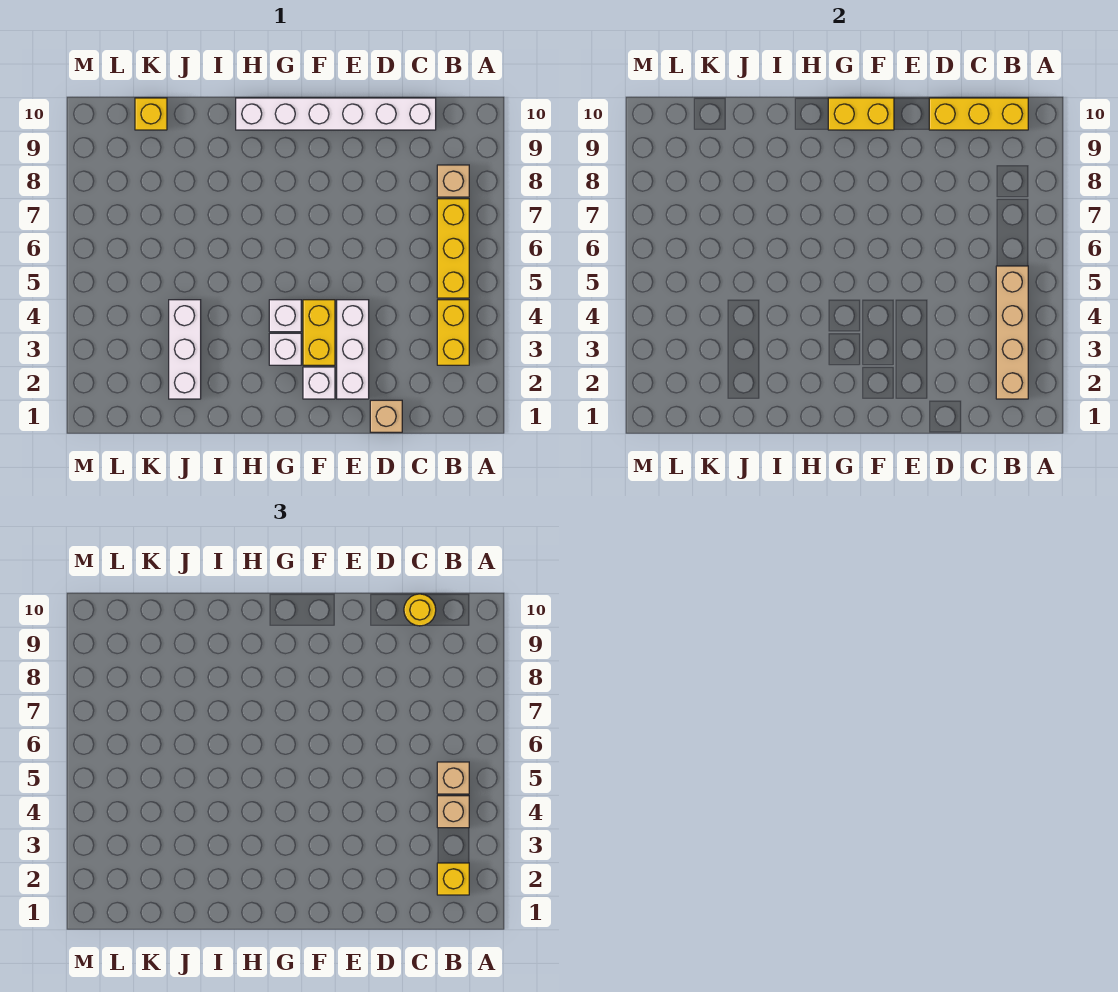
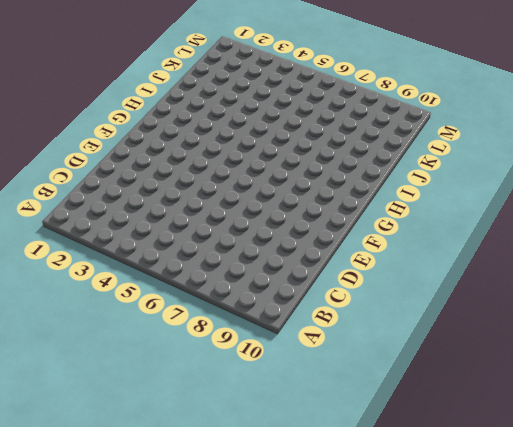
none -> yellow 1x2 brick [437,300,469,365]
none -> yellow 1x3 brick [437,199,469,298]
none -> tan 1x1 brick [437,165,469,197]

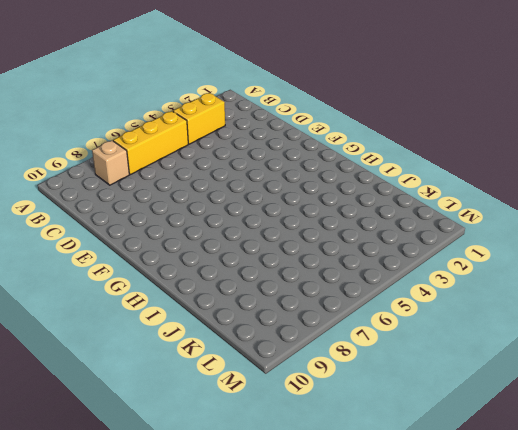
none -> white 1x6 brick [236,98,436,130]
none -> tan 1x1 brick [370,400,402,432]
none -> white 1x3 brick [337,300,369,399]

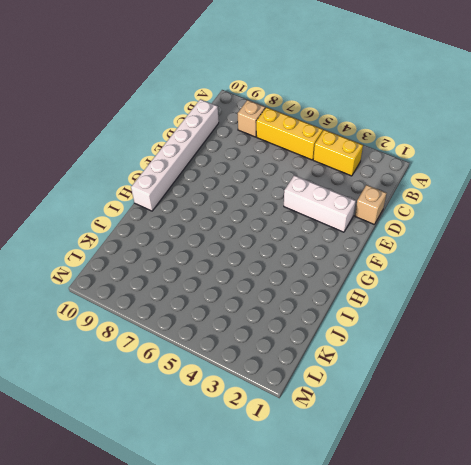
none -> white 1x1 brick [303,367,335,399]
none -> yellow 1x2 brick [303,300,335,365]
none -> white 1x1 brick [269,333,301,365]

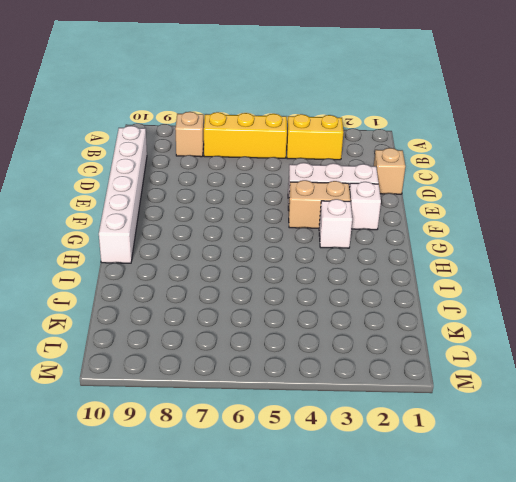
tan 1x2 brick [288,180,350,228] -> yellow 1x2 brick [303,300,335,365]
none -> white 1x1 brick [269,300,301,332]
none -> white 1x3 brick [169,300,201,399]
none -> yellow 1x1 brick [135,98,167,130]

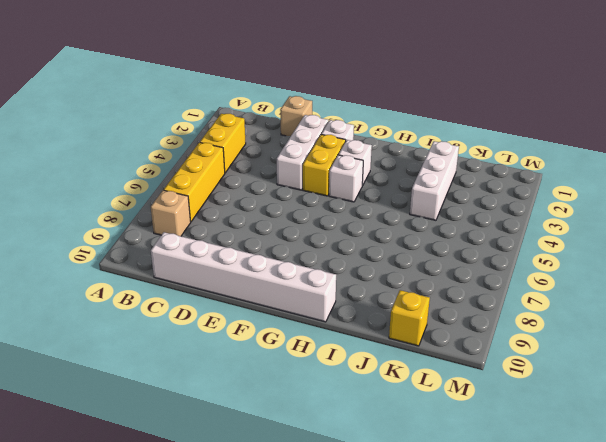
none -> tan 1x4 brick [996,266,1028,399]
none -> yellow 1x3 brick [929,98,1028,130]
none -> yellow 1x2 brick [828,98,894,130]

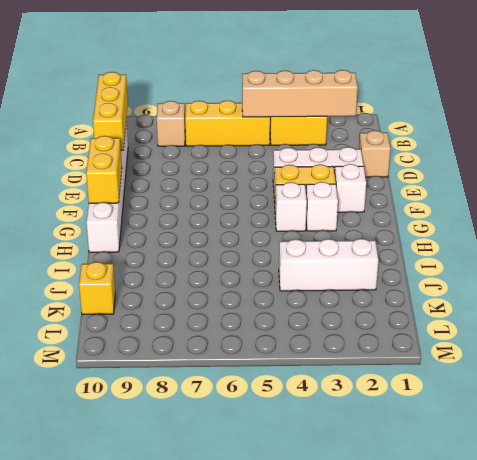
none -> yellow 1x1 brick [437,863,469,895]
none -> tan 1x1 brick [437,796,469,828]
none -> tan 1x1 brick [437,762,469,794]

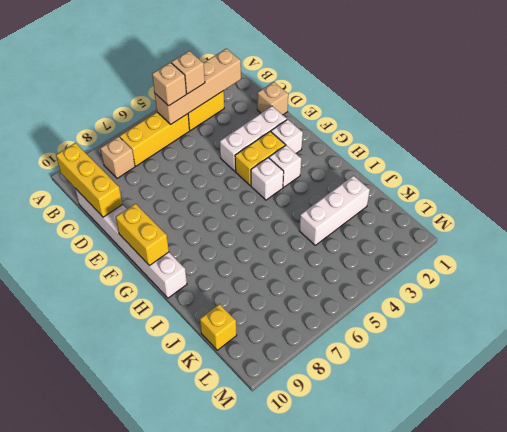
none -> yellow 1x1 brick [437,863,469,895]
none -> yellow 1x1 round brick [404,594,436,626]

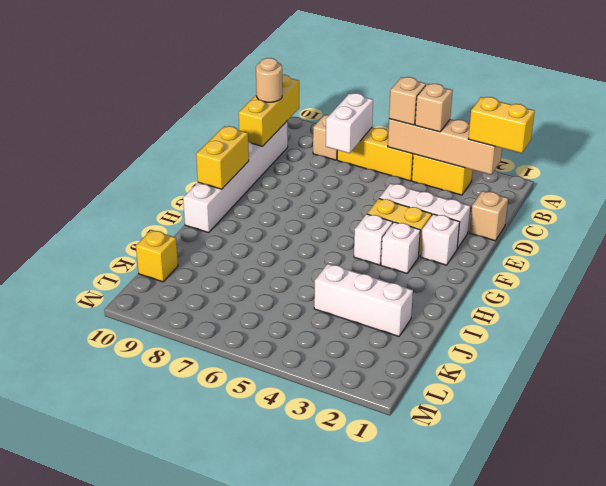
yellow 1x2 brick [468,97,535,153] -> yellow 1x1 brick [437,863,469,895]
white 1x2 brick [326,93,373,153] -> none
tan 1x1 round brick [256,58,282,102] -> yellow 1x1 round brick [404,594,436,626]

